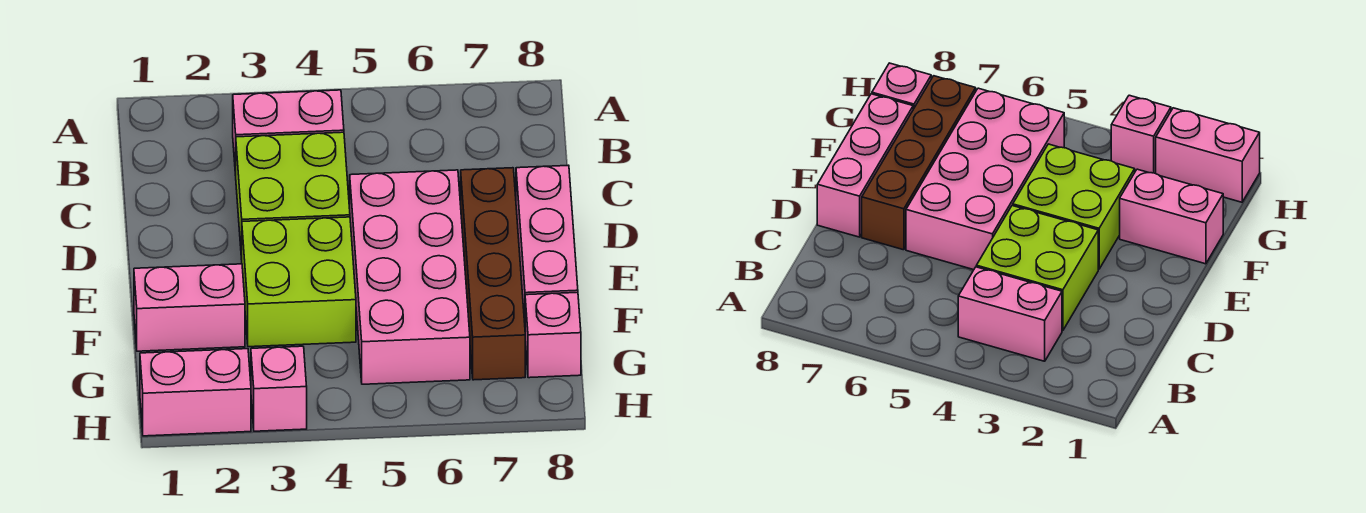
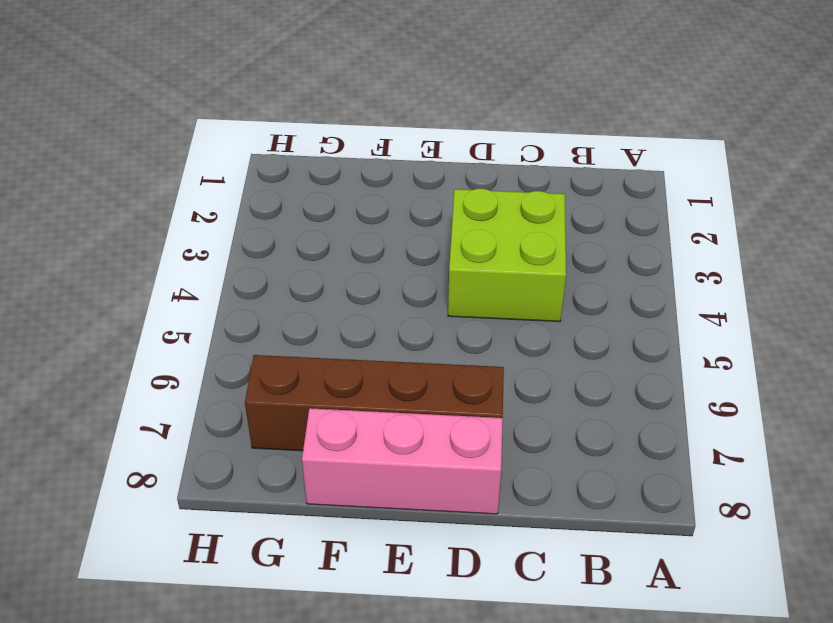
none -> pink 1x2 brick [233,90,344,175]
none -> pink 2x4 brick [350,170,470,384]

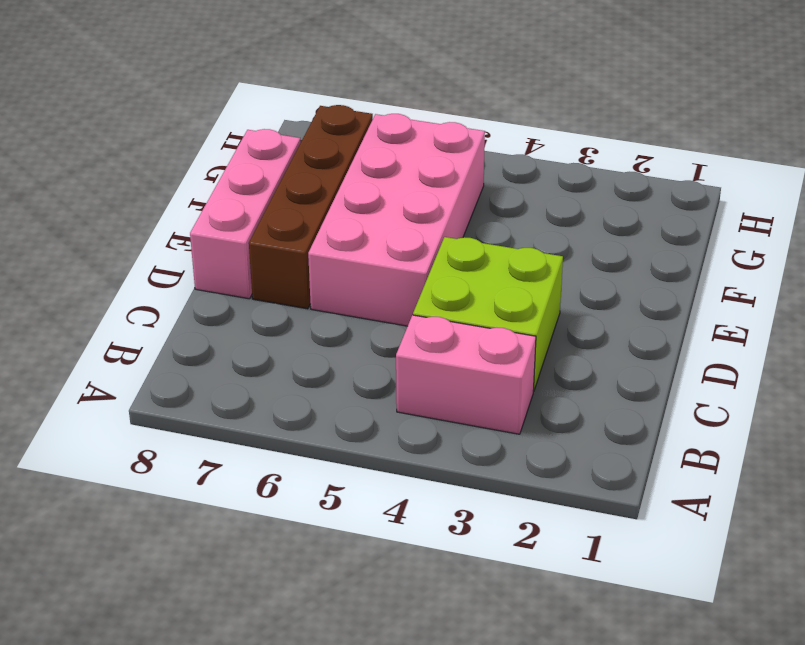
none -> lime 2x2 brick [242,217,356,347]
none -> pink 1x2 brick [134,264,245,351]

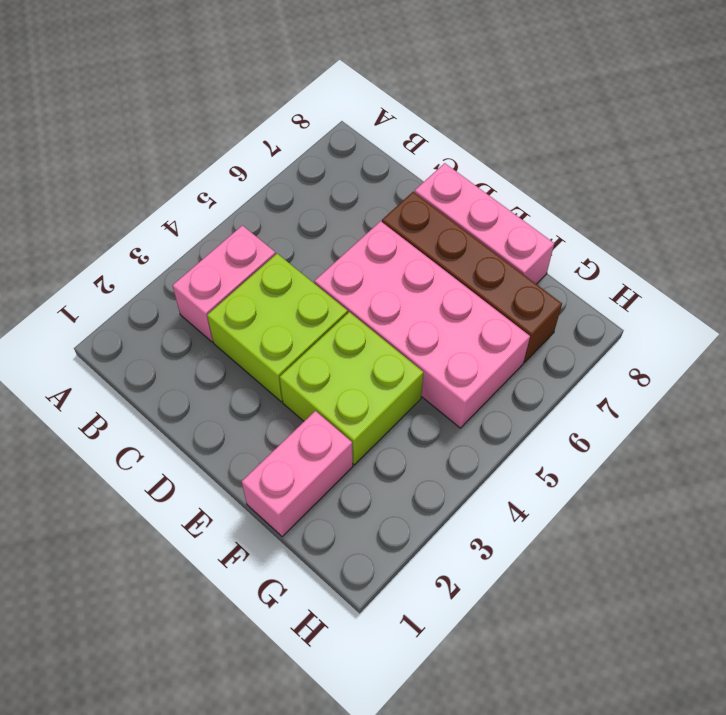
none -> pink 1x1 brick [525,292,581,378]
none -> pink 1x2 brick [140,349,251,436]

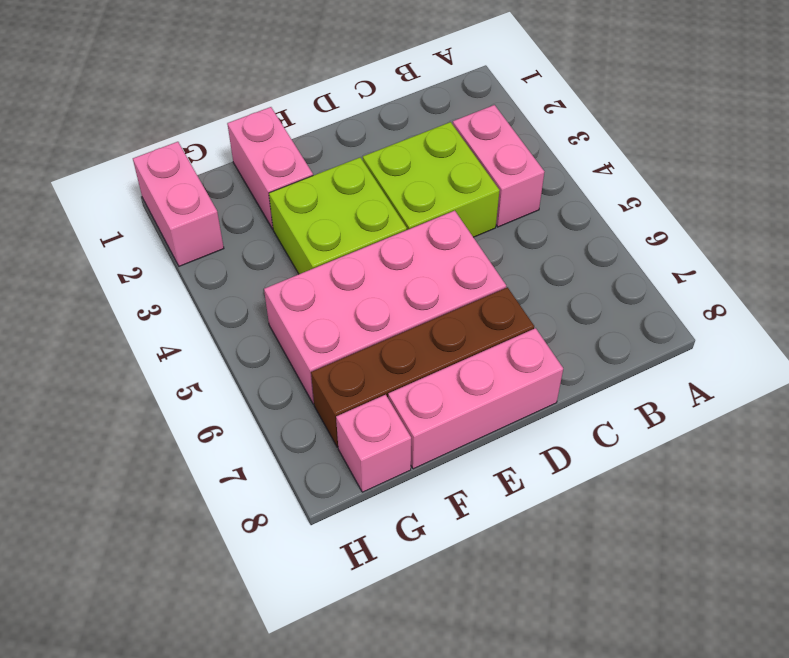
none -> pink 1x1 brick [251,346,307,431]

